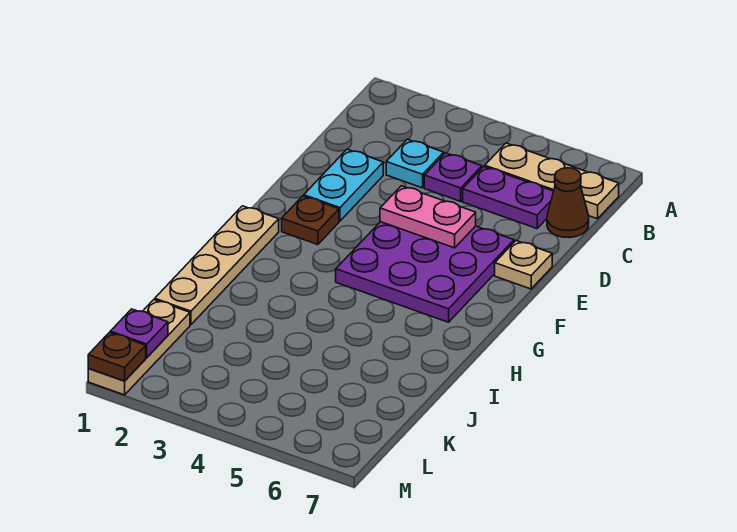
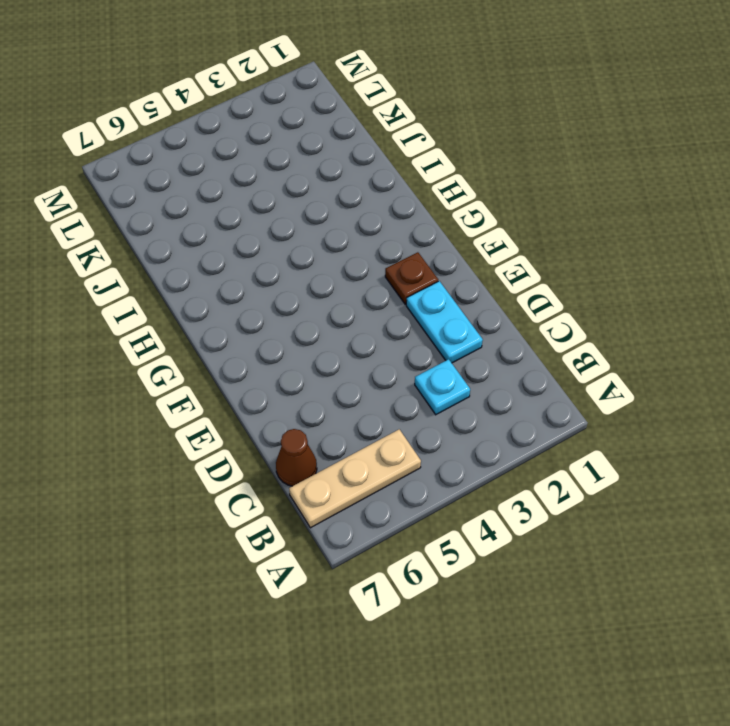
none -> purple 1x1 plate [424,153,482,201]
none -> purple 1x2 plate [463,167,554,228]
none -> purple 3x3 plate [336,222,514,322]

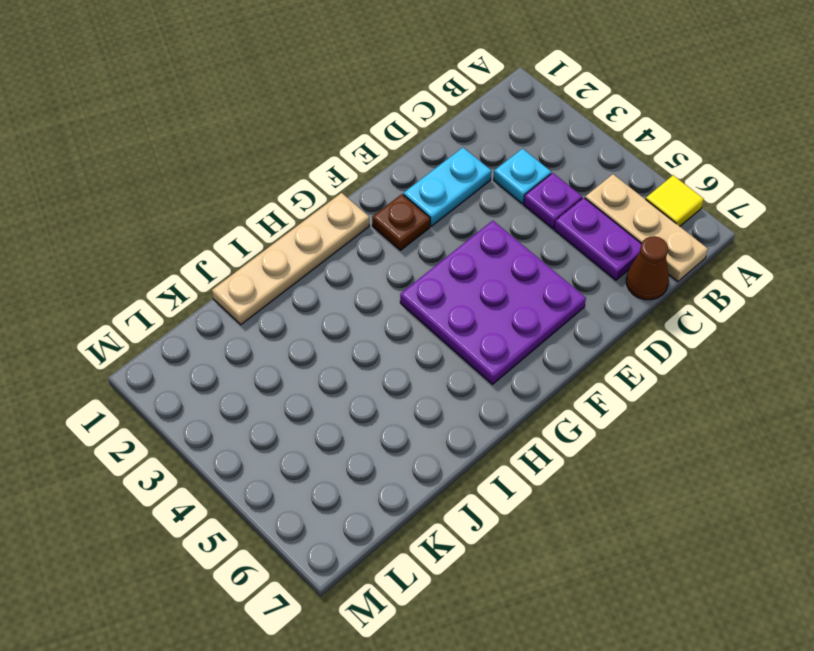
yellow 1x1 tile [646,175,704,226] -> none
none -> tan 1x1 plate [495,241,552,289]
none -> tan 1x3 plate [88,300,190,395]
none -> pink 1x2 plate [380,186,476,248]

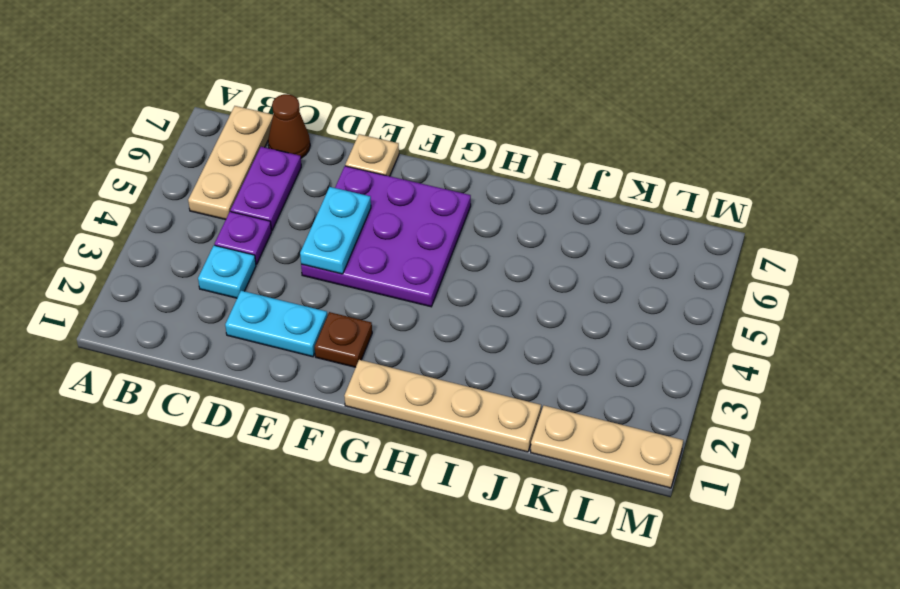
cyan 1x2 plate [300,187,371,274] -> pink 1x2 plate [380,186,476,248]
none -> purple 1x1 plate [110,309,168,357]
none -> brown 1x1 plate [88,333,146,381]

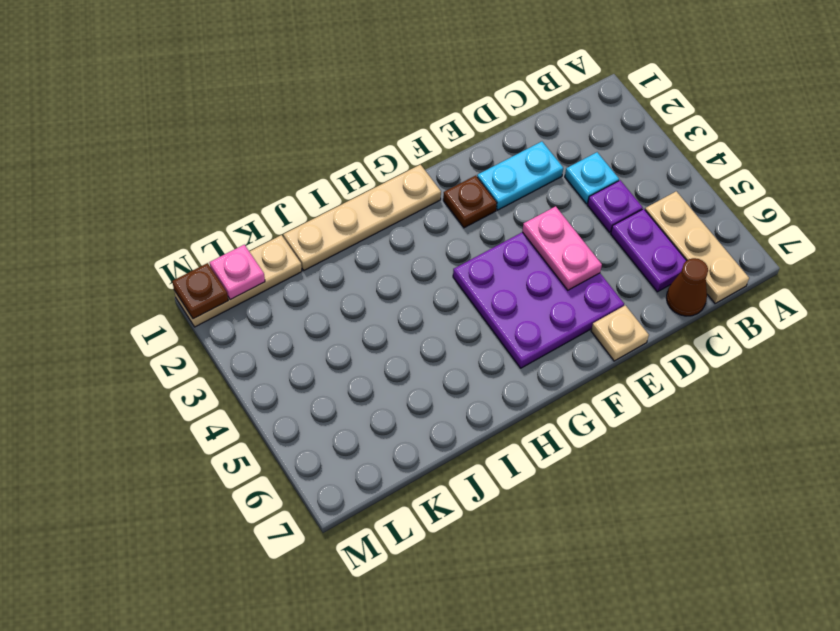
pink 1x1 plate [210,245,265,300] -> purple 1x1 plate [110,309,168,357]

